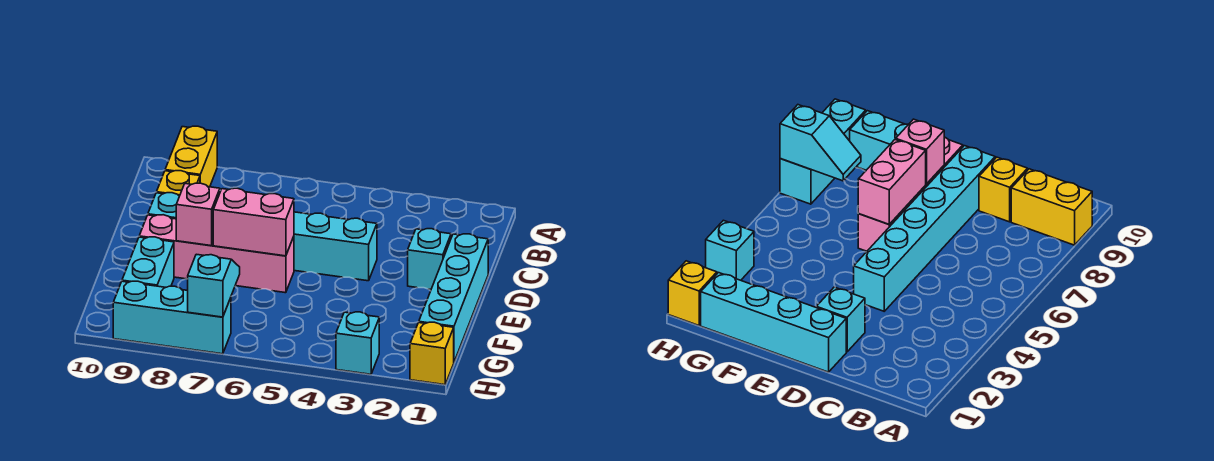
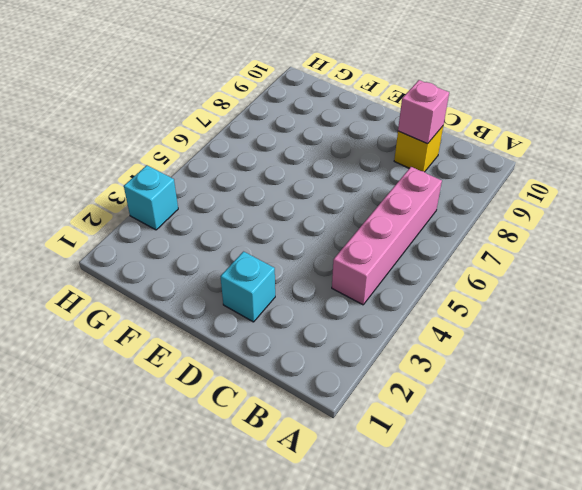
pink 1x4 brick [332,167,442,305] -> pink 1x4 brick moved to [139,215,294,293]
pink 1x1 brick [398,80,449,144] -> pink 1x1 brick moved to [176,183,220,246]
none -> yellow 1x2 brick [165,126,217,187]
none -> cyan 1x4 brick [419,234,488,362]
none -> cyan 1x6 brick [148,193,377,281]

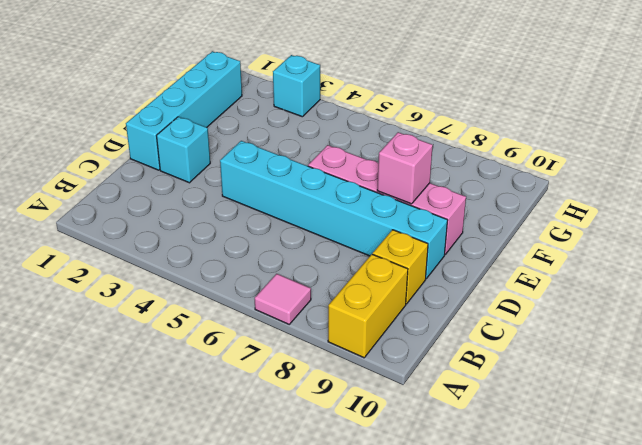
pink 1x1 tile [255,274,311,324] -> none
none -> cyan 1x2 brick [122,237,174,287]
none -> yellow 1x1 brick [410,322,454,385]
none -> cyan 1x3 brick [113,281,231,354]

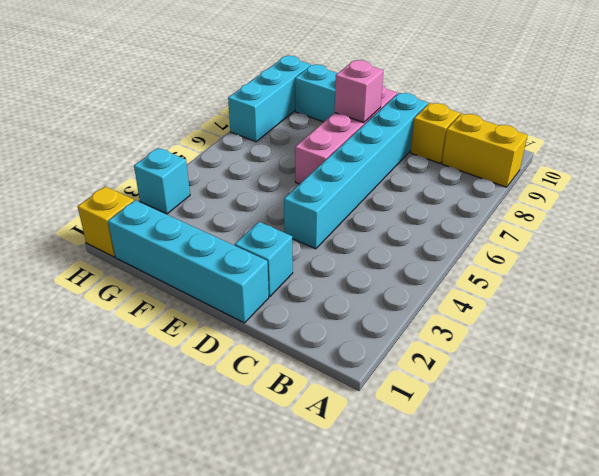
none -> pink 1x2 brick [213,188,294,256]
none -> cyan 1x2 slope [188,254,240,317]

